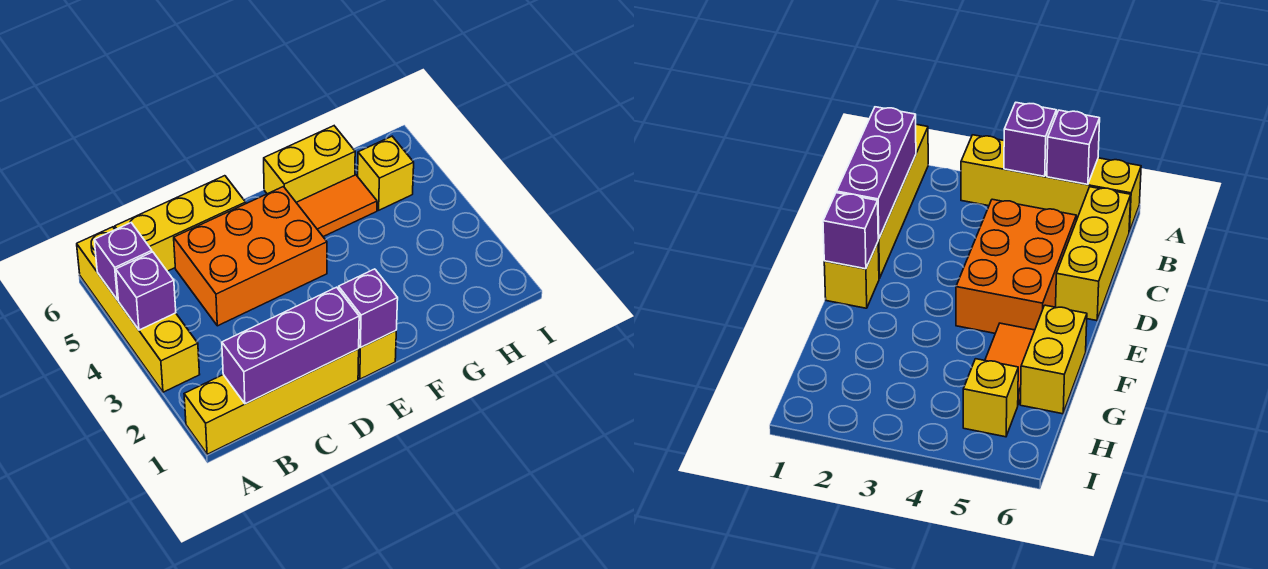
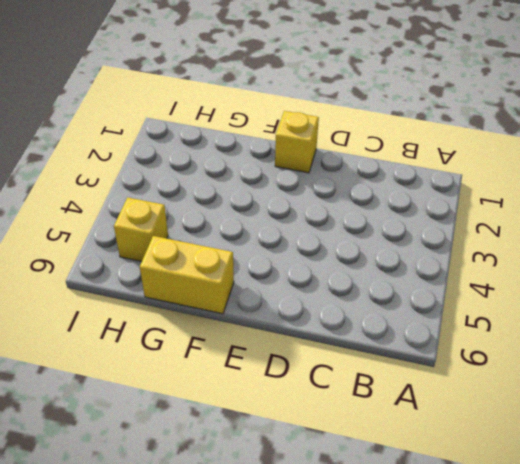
none -> yellow 1x4 brick [184,349,359,454]
none -> yellow 1x4 brick [77,227,200,392]
none -> yellow 1x3 brick [115,176,246,271]

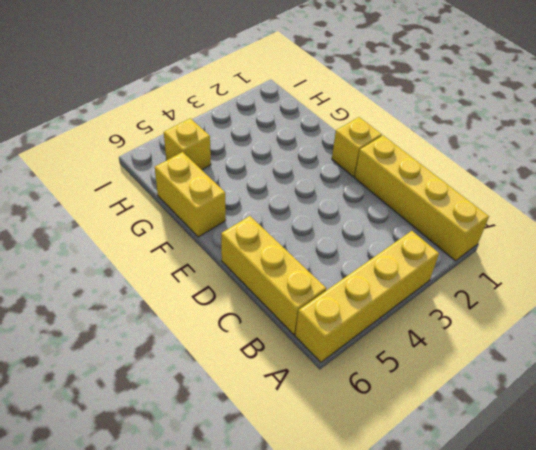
none -> orange 2x3 brick [174,187,327,326]
none -> orange 1x2 tile [296,175,377,237]
none -> purple 1x1 brick [116,252,176,330]

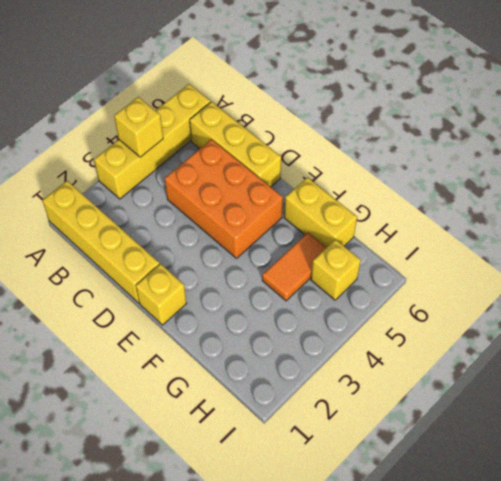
yellow 1x1 brick [114,97,163,157] -> purple 1x1 brick [116,252,176,330]
orange 1x2 tile [262,233,327,301] -> orange 1x2 tile turned to [296,175,377,237]
none -> purple 1x1 brick [94,223,152,300]
none -> purple 1x3 brick [222,287,359,404]
none -> purple 1x1 brick [339,269,398,348]

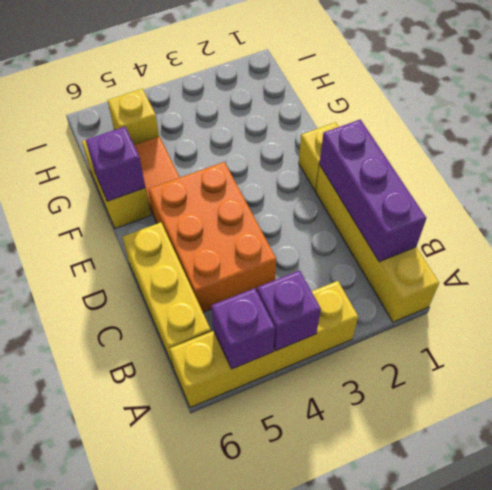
purple 1x1 brick [86,127,146,201] -> purple 1x1 brick moved to [339,269,398,348]

